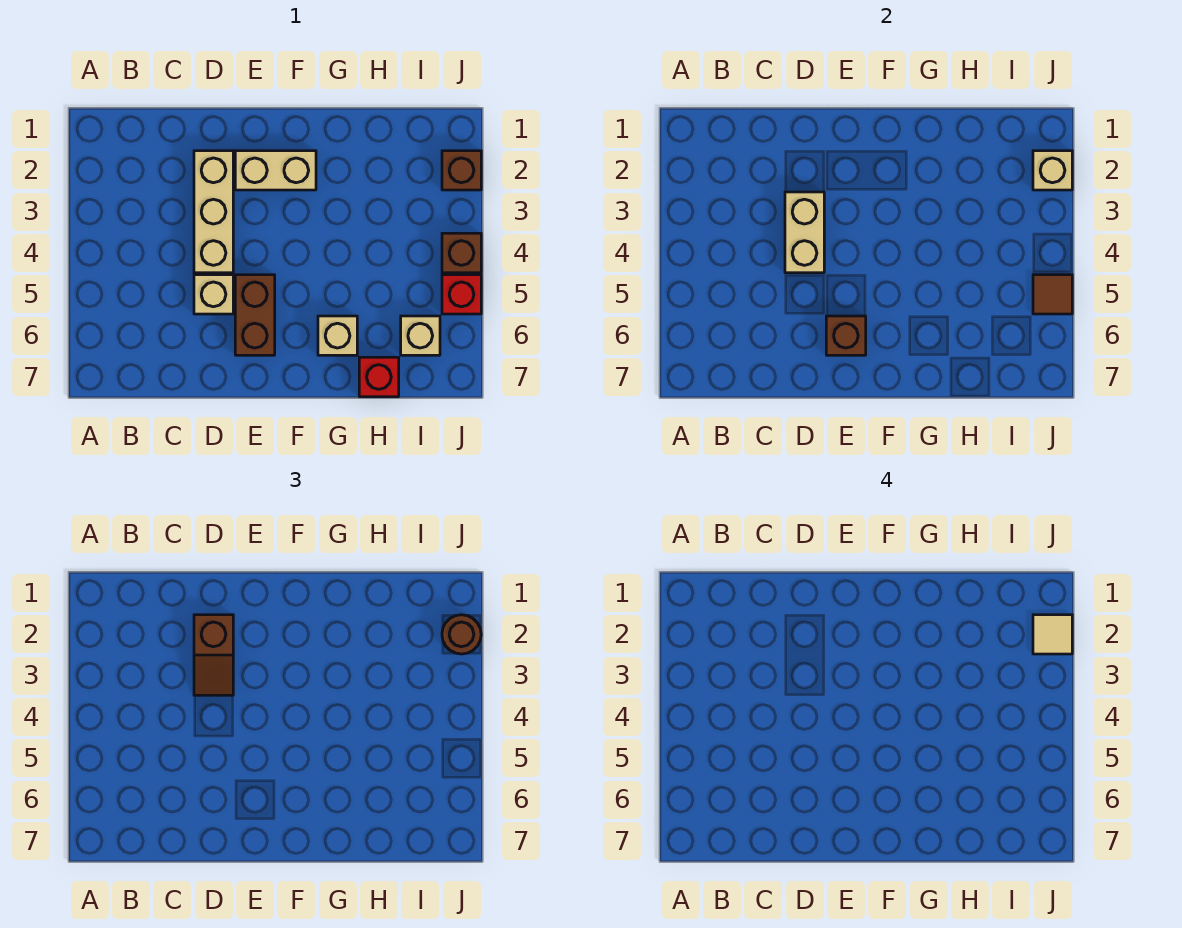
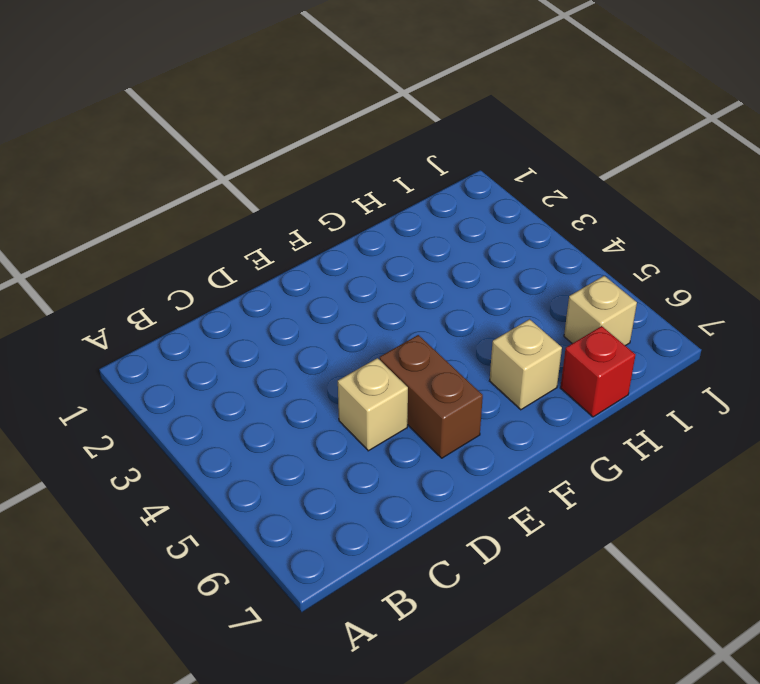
none -> tan 1x3 brick [194,151,233,273]
none -> tan 1x2 brick [235,151,316,190]
none -> brown 1x1 brick [442,151,481,190]

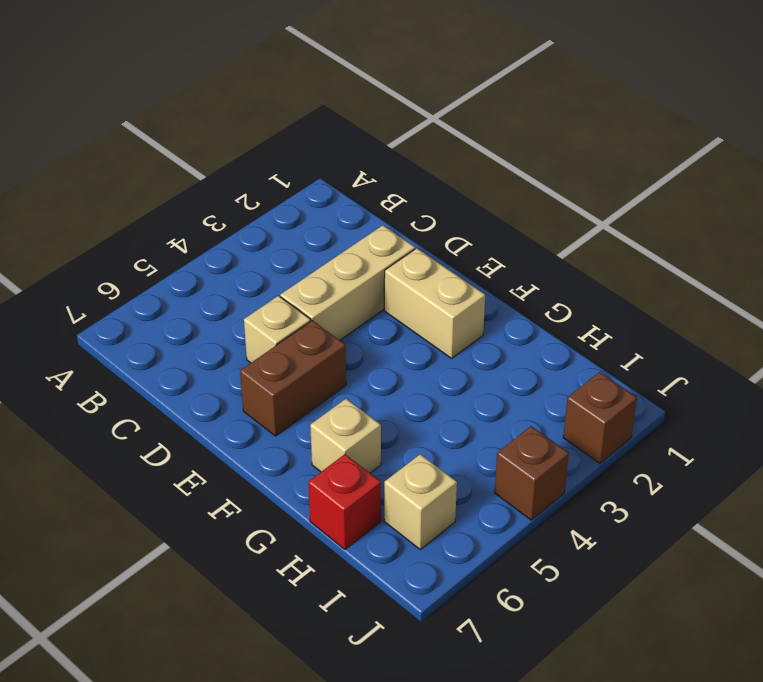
none -> red 1x1 brick [442,275,481,314]
none -> tan 1x2 brick [785,192,824,273]
none -> brown 1x1 brick [826,316,866,355]

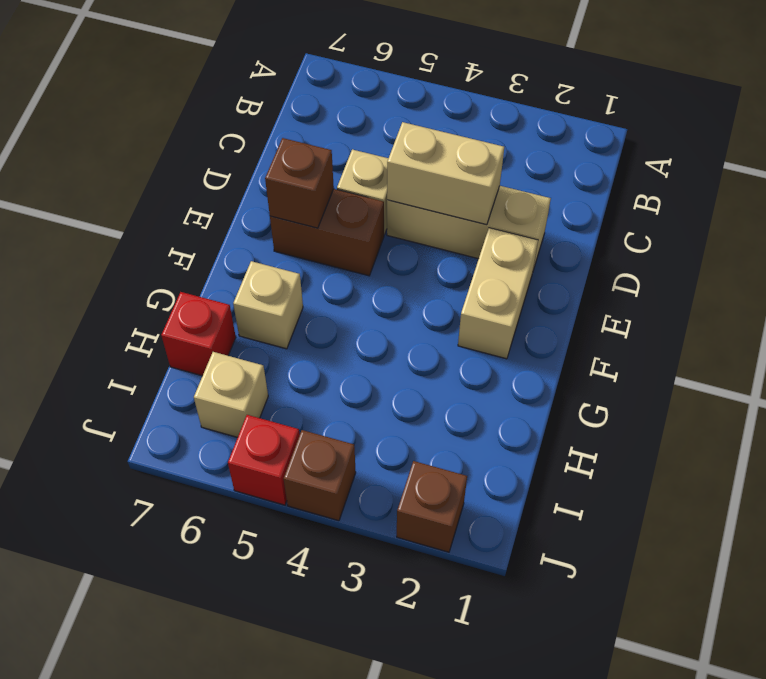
none -> tan 1x1 brick [1033,151,1072,190]
none -> brown 1x1 tile [1033,275,1072,314]
none -> brown 1x2 slope [194,615,233,695]

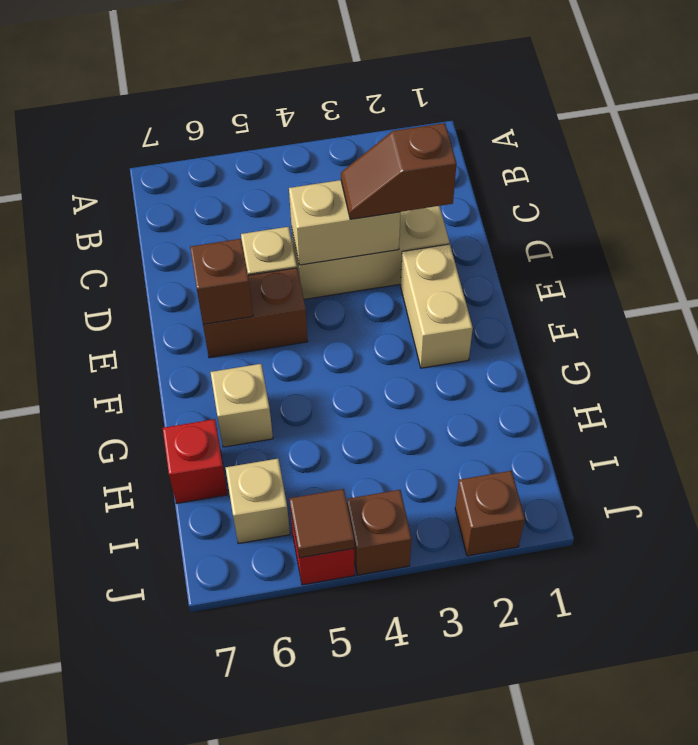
none -> tan 1x1 brick [1033,151,1072,190]
none -> brown 1x1 round brick [442,615,481,654]
none -> tan 1x1 tile [1033,615,1072,654]

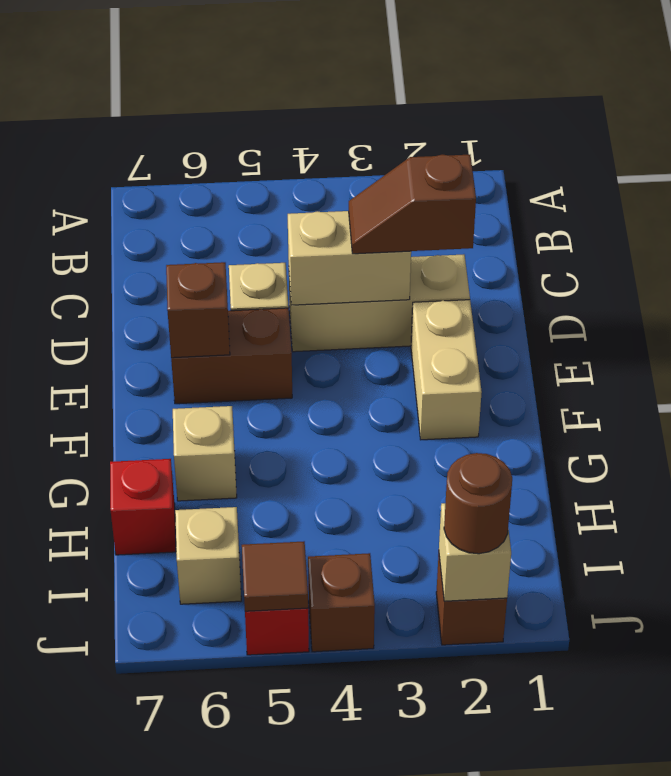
none -> tan 1x1 tile [1033,615,1072,654]

